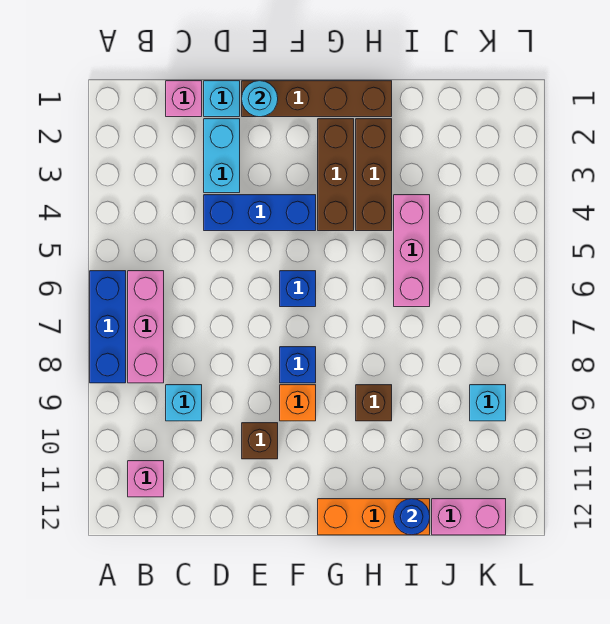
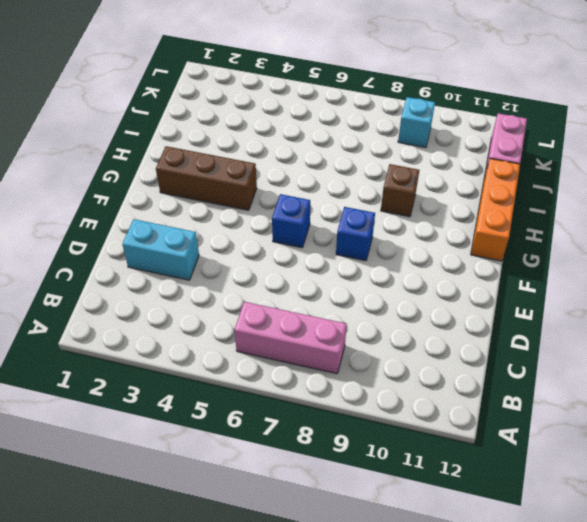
none -> blue 1x3 brick [90,271,126,383]
none -> pink 1x1 brick [128,461,164,497]
none -> pink 1x1 brick [166,81,202,117]

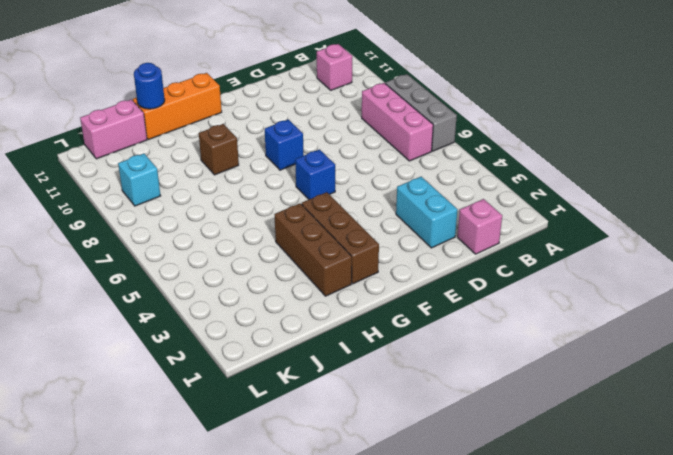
grey 1x3 brick [385,74,457,151] -> blue 1x3 brick [90,271,126,383]
none -> cyan 1x1 brick [166,385,202,421]
none -> cyan 1x1 brick [204,81,240,117]
none -> blue 1x3 brick [204,195,316,231]

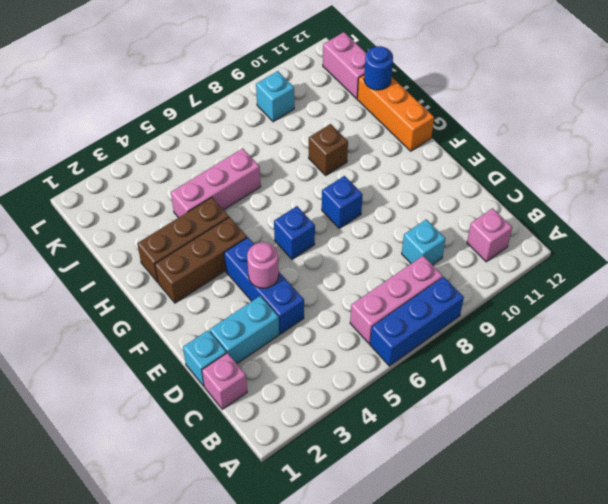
pink 1x1 round brick [247,242,279,288] -> none
none -> brown 1x4 brick [242,81,392,117]
none -> brown 1x1 brick [242,423,278,459]
none -> orange 1x1 brick [280,385,316,421]

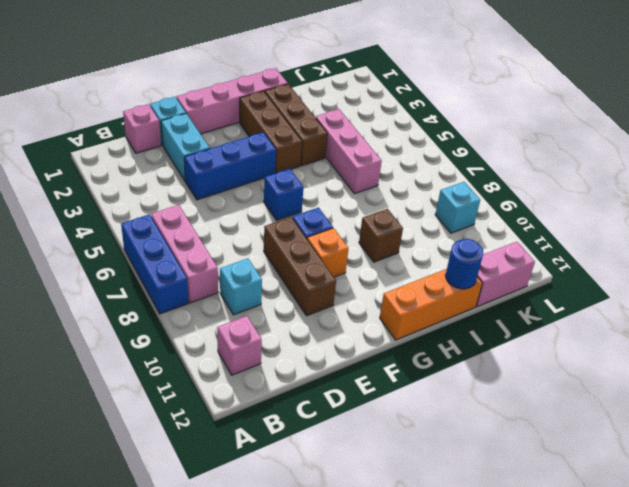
pink 1x4 brick [177,68,288,134] -> brown 1x4 brick [242,81,392,117]
brown 1x3 brick [264,217,336,316] -> brown 1x1 brick [242,423,278,459]
none -> cyan 1x1 round brick [242,81,278,117]

